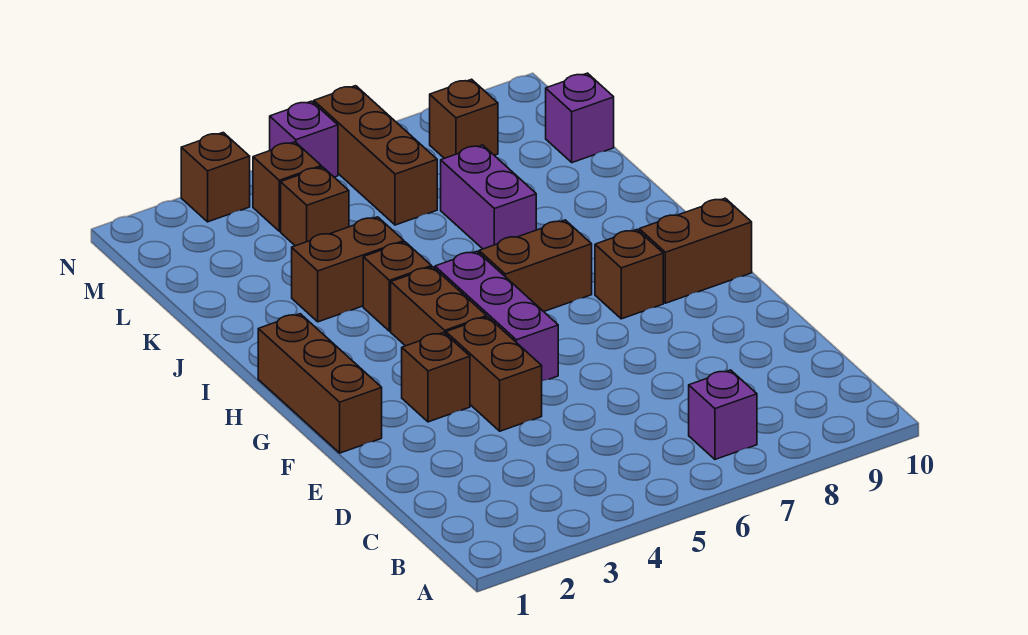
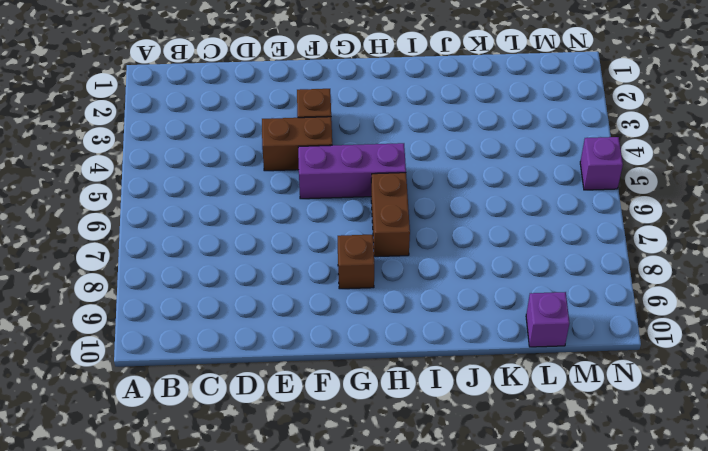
none -> purple 1x1 brick [689,370,757,459]
none -> brown 1x3 brick [258,314,382,453]
none -> brown 1x2 brick [391,267,487,346]

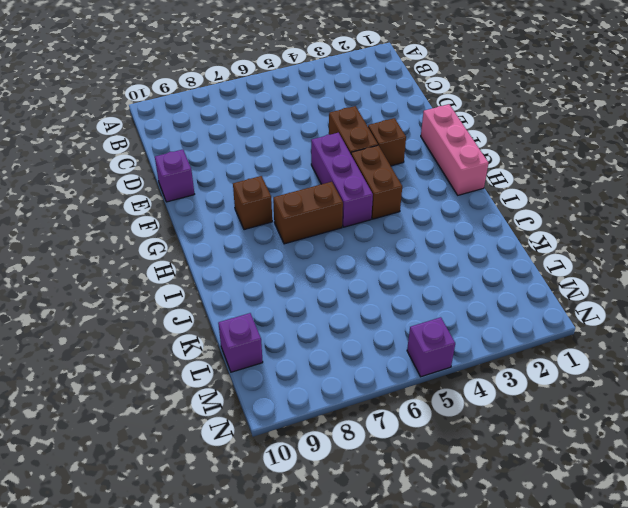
purple 1x1 brick [155,150,194,202] -> purple 1x1 brick moved to [689,370,757,459]
pink 1x3 brick [421,104,488,195] -> brown 1x3 brick [258,314,382,453]
none -> brown 1x2 brick [639,198,752,303]
none -> brown 1x1 brick [363,242,432,331]
none -> brown 1x2 brick [292,217,404,322]

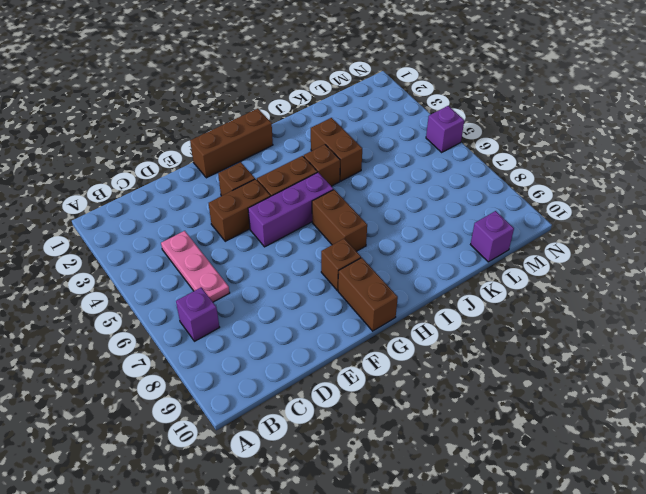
pink 1x3 plate [161,231,230,302] -> none
none -> purple 1x2 brick [441,145,536,249]
none -> brown 1x1 brick [281,167,349,246]
none -> brown 1x3 brick [314,86,437,225]

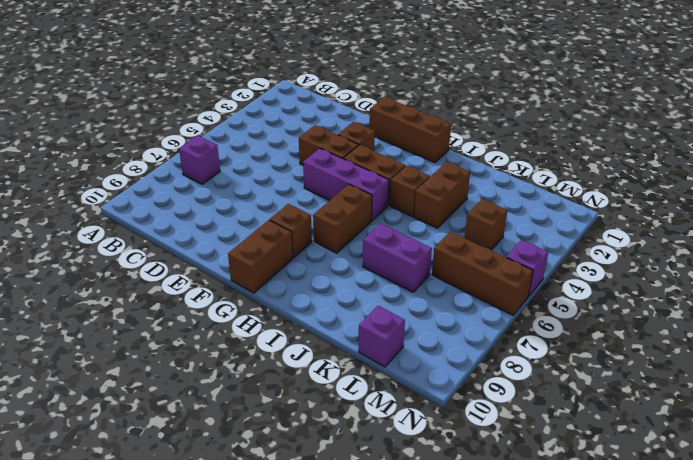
none -> brown 1x1 brick [253,142,321,231]
none -> brown 1x1 brick [430,79,498,158]
none -> brown 1x1 brick [181,133,250,222]

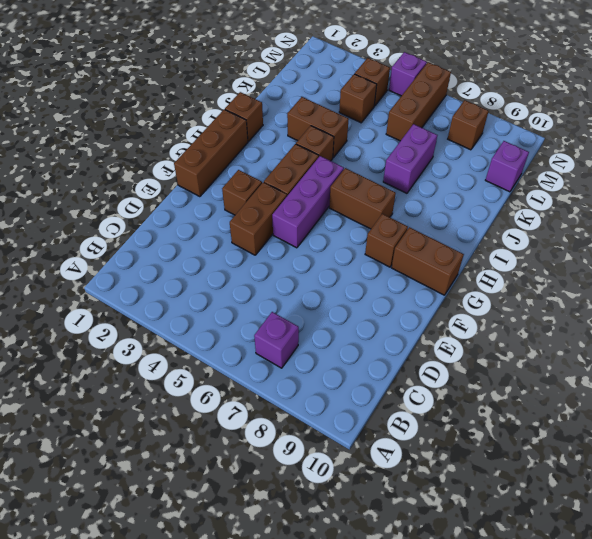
brown 1x1 brick [225,92,263,141] -> brown 1x1 brick moved to [181,133,250,222]

